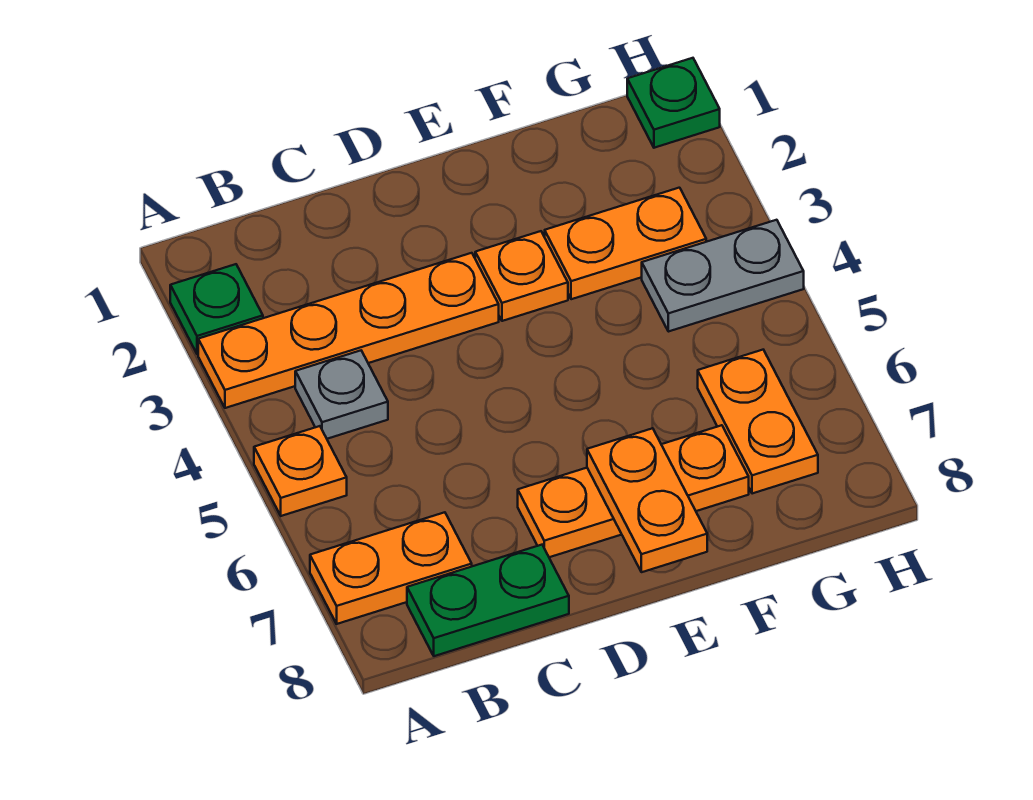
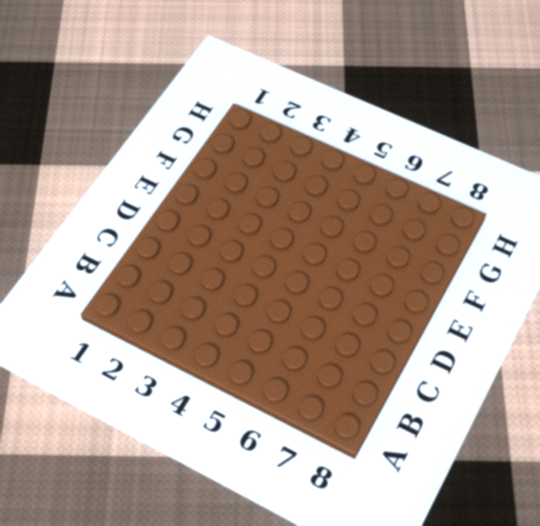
none -> green 1x1 plate [170,264,263,354]
none -> orange 1x4 plate [198,253,499,408]
none -> orange 1x1 plate [254,426,347,516]

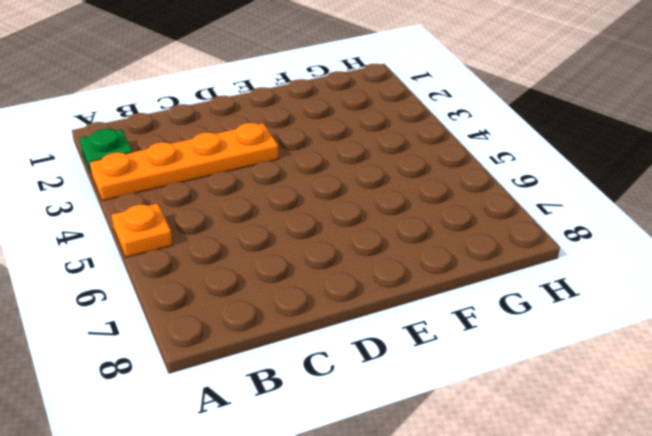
none -> orange 1x2 plate [310,512,472,624]
none -> grey 1x1 plate [295,351,388,439]
none -> green 1x2 plate [407,545,569,656]

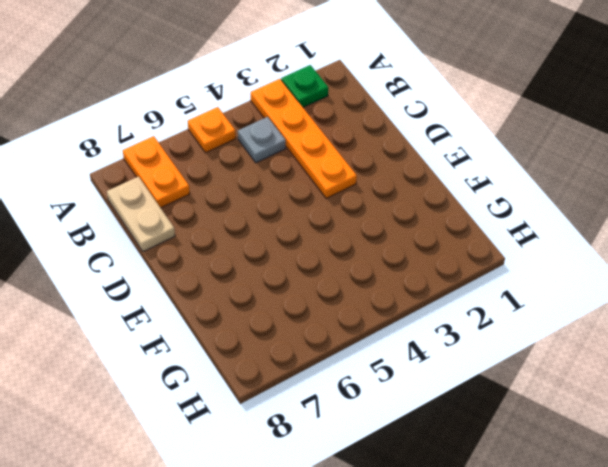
tan 1x2 plate [107,177,175,252] -> green 1x2 plate [407,545,569,656]
none -> orange 1x3 plate [518,425,749,557]
none -> orange 1x1 plate [475,231,568,321]
none -> orange 1x2 plate [545,188,706,299]

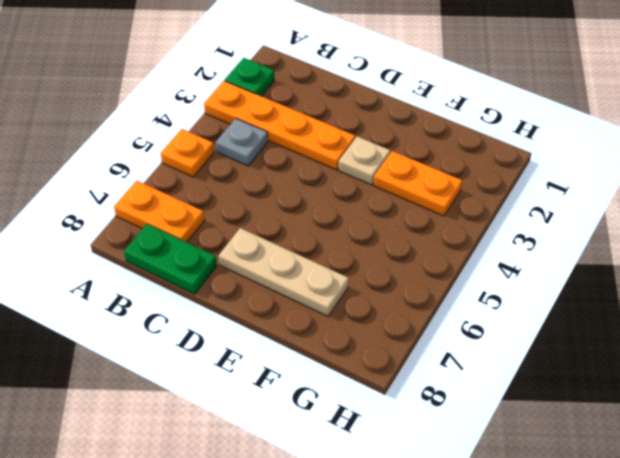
tan 1x3 plate [219,228,349,316] -> orange 1x3 plate [518,425,749,557]
tan 1x1 plate [339,136,390,185] -> orange 1x1 plate [475,231,568,321]
none -> grey 1x2 plate [642,220,804,332]
none -> orange 1x2 plate [698,350,818,494]
none -> green 1x1 plate [627,58,720,148]

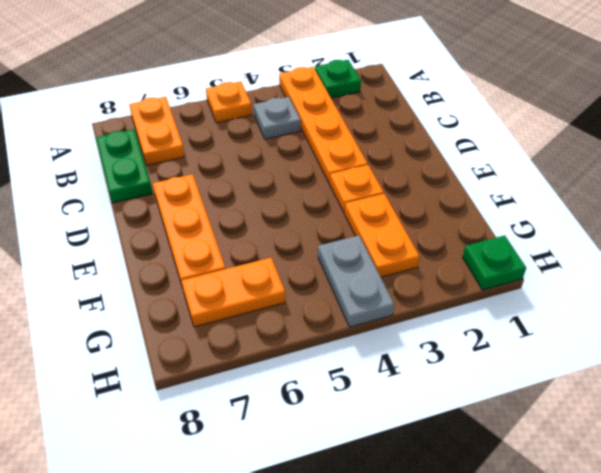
none -> orange 1x2 plate [587,428,707,572]

